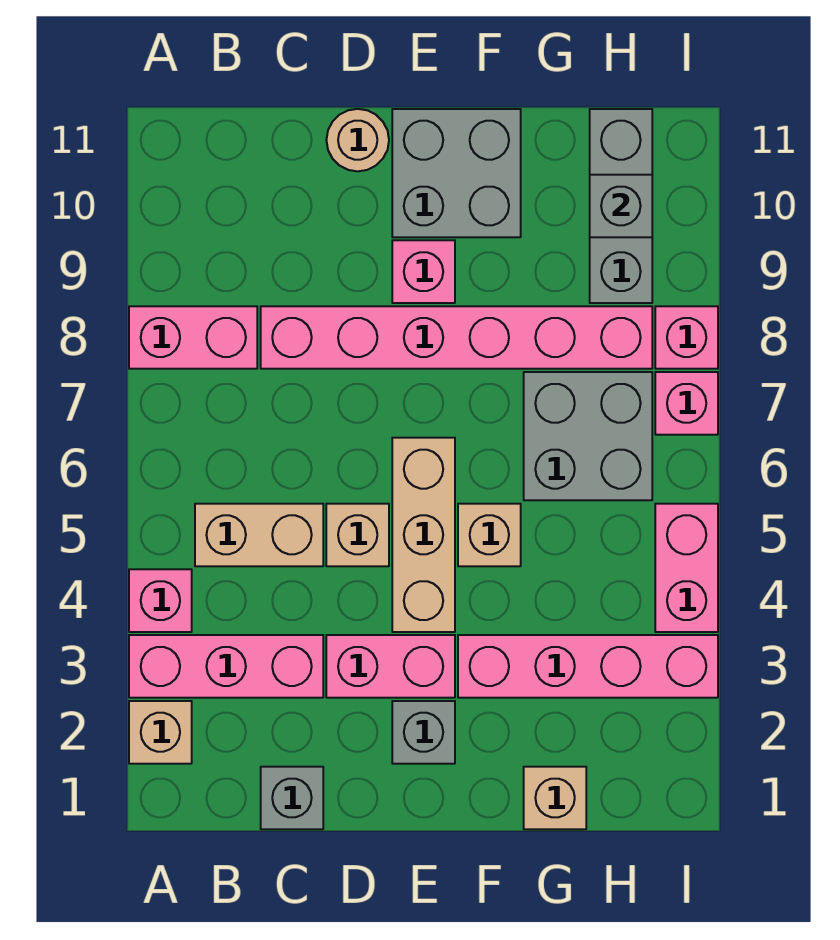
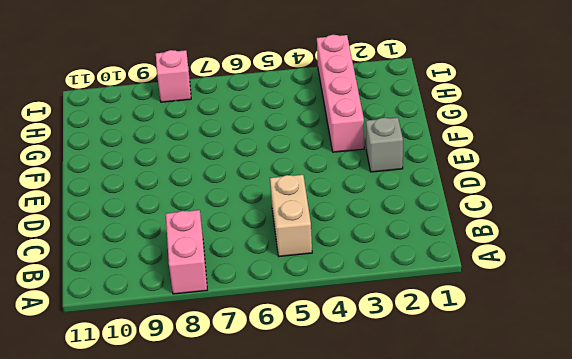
none -> tan 1x1 brick [129,701,192,764]
none -> pink 1x3 brick [129,635,323,698]
none -> pink 1x1 brick [129,569,192,632]

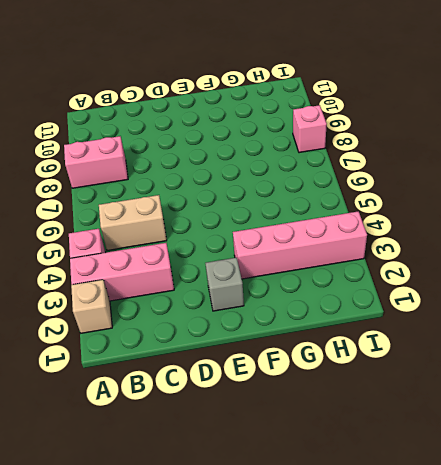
none -> grey 1x1 brick [261,767,323,829]
none -> pink 1x6 brick [261,306,652,369]
none -> pink 1x2 brick [326,635,455,698]

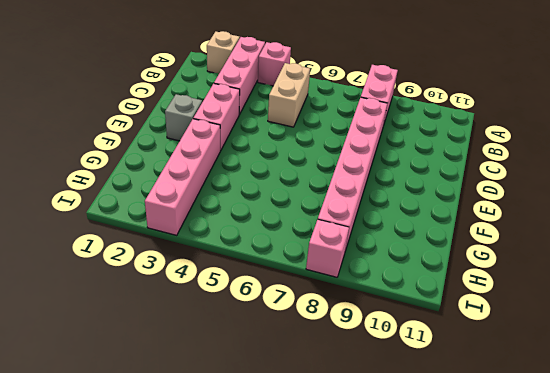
none -> grey 1x1 brick [261,767,323,829]
none -> tan 1x1 brick [326,504,389,566]
none -> tan 1x1 round brick [326,109,389,171]

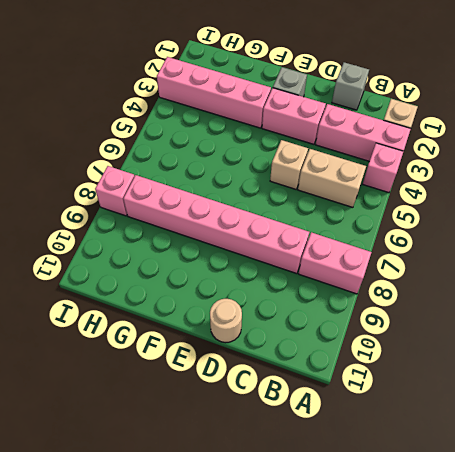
none -> tan 1x3 brick [392,438,455,632]
none -> pink 1x1 brick [392,240,455,303]
none -> grey 2x2 brick [392,109,521,237]

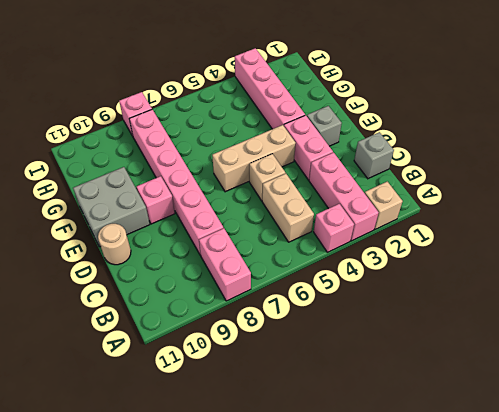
none -> tan 1x1 brick [458,504,521,566]
none -> tan 1x1 brick [524,767,586,829]
none -> grey 2x2 brick [524,372,652,500]

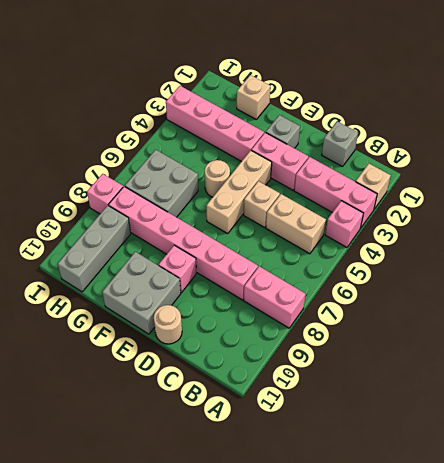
tan 1x1 round brick [205,160,230,197] -> tan 1x1 brick [458,504,521,566]
none -> pink 1x2 brick [655,504,718,632]
none -> pink 1x1 brick [655,372,718,435]
none -> grey 1x1 brick [590,175,652,237]

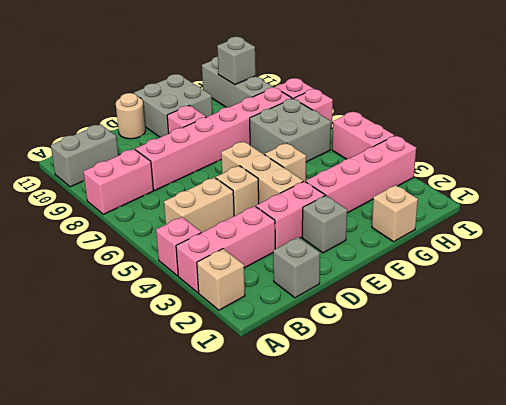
grey 1x2 brick [51,124,118,187] -> none

